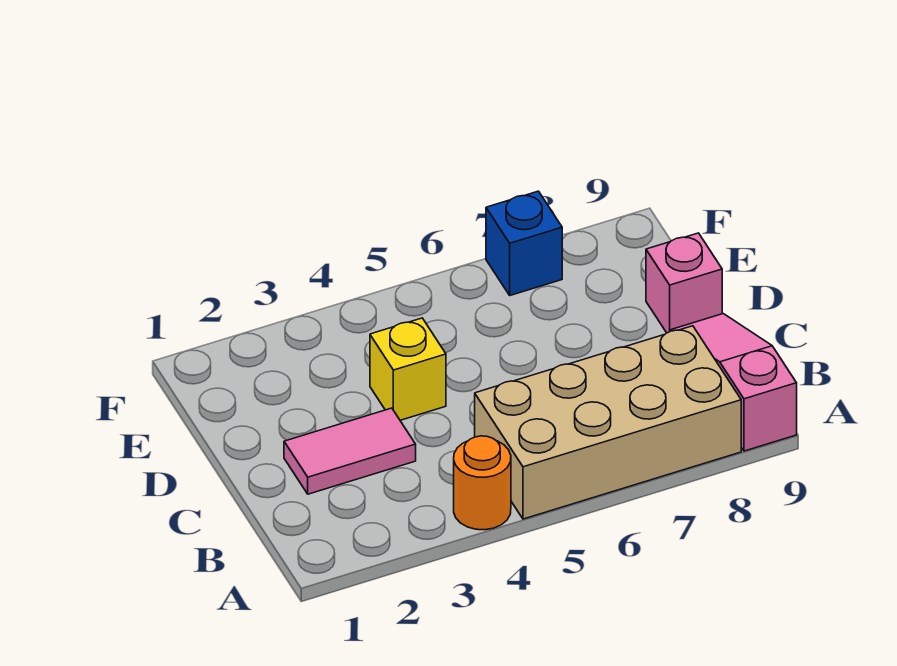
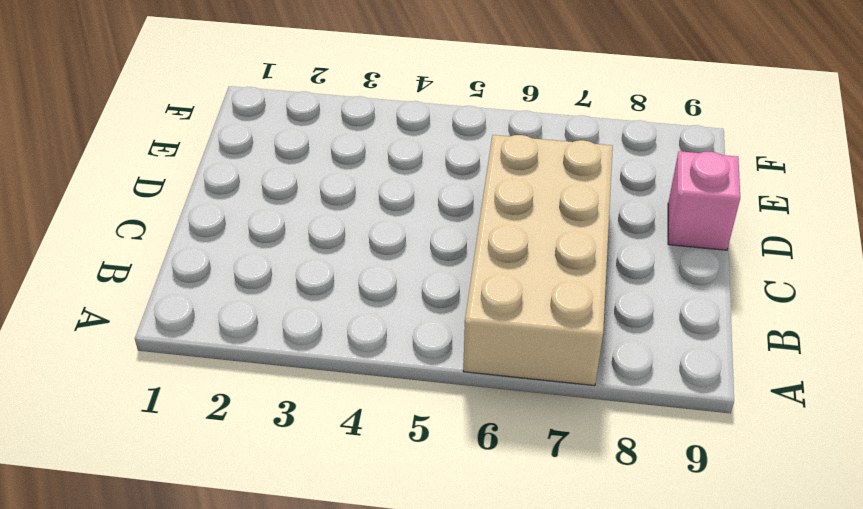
tan 2x4 brick [463,135,613,386] -> tan 2x4 brick turned to [475,326,741,519]
none -> orange 1x1 round brick [454,436,511,530]
none -> pink 1x3 slope [671,314,797,451]

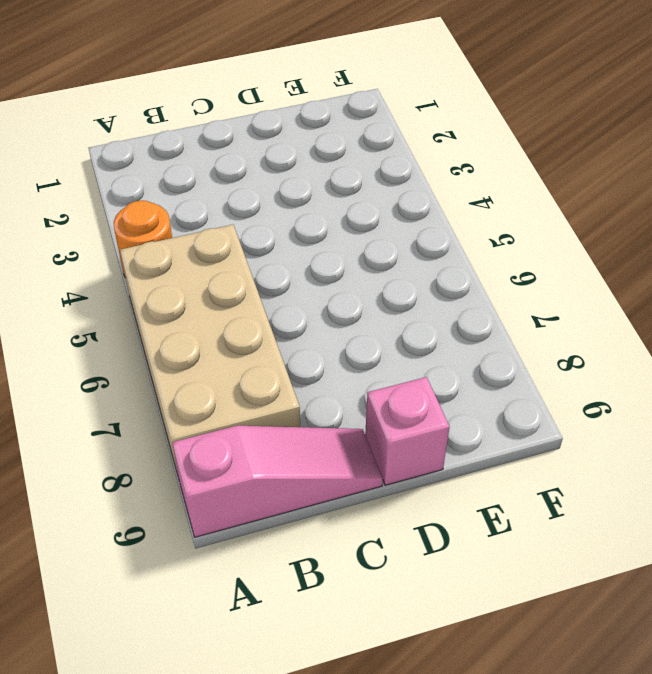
none -> pink 1x2 tile [284,408,416,494]
none -> yellow 1x1 brick [370,318,446,420]

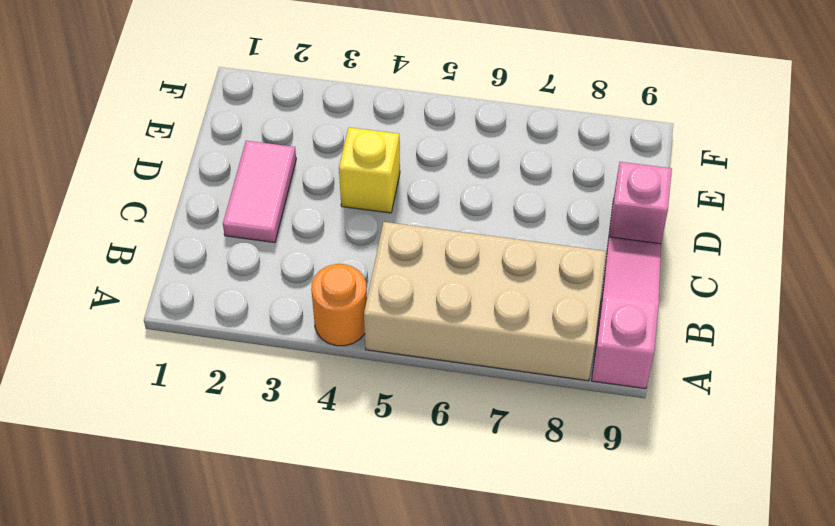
pink 1x2 tile [223,141,296,243] -> pink 1x2 tile turned to [284,408,416,494]
none -> blue 1x1 brick [486,191,562,295]

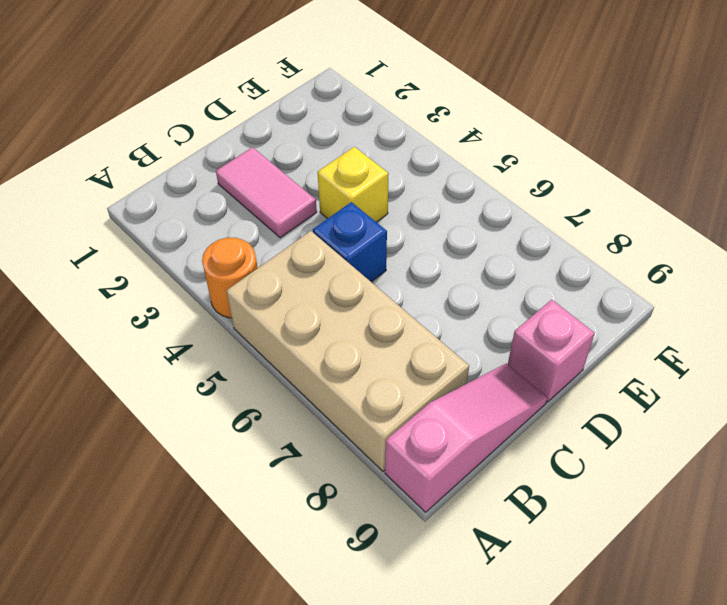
blue 1x1 brick [313,202,387,282] -> blue 1x1 brick moved to [486,191,562,295]

